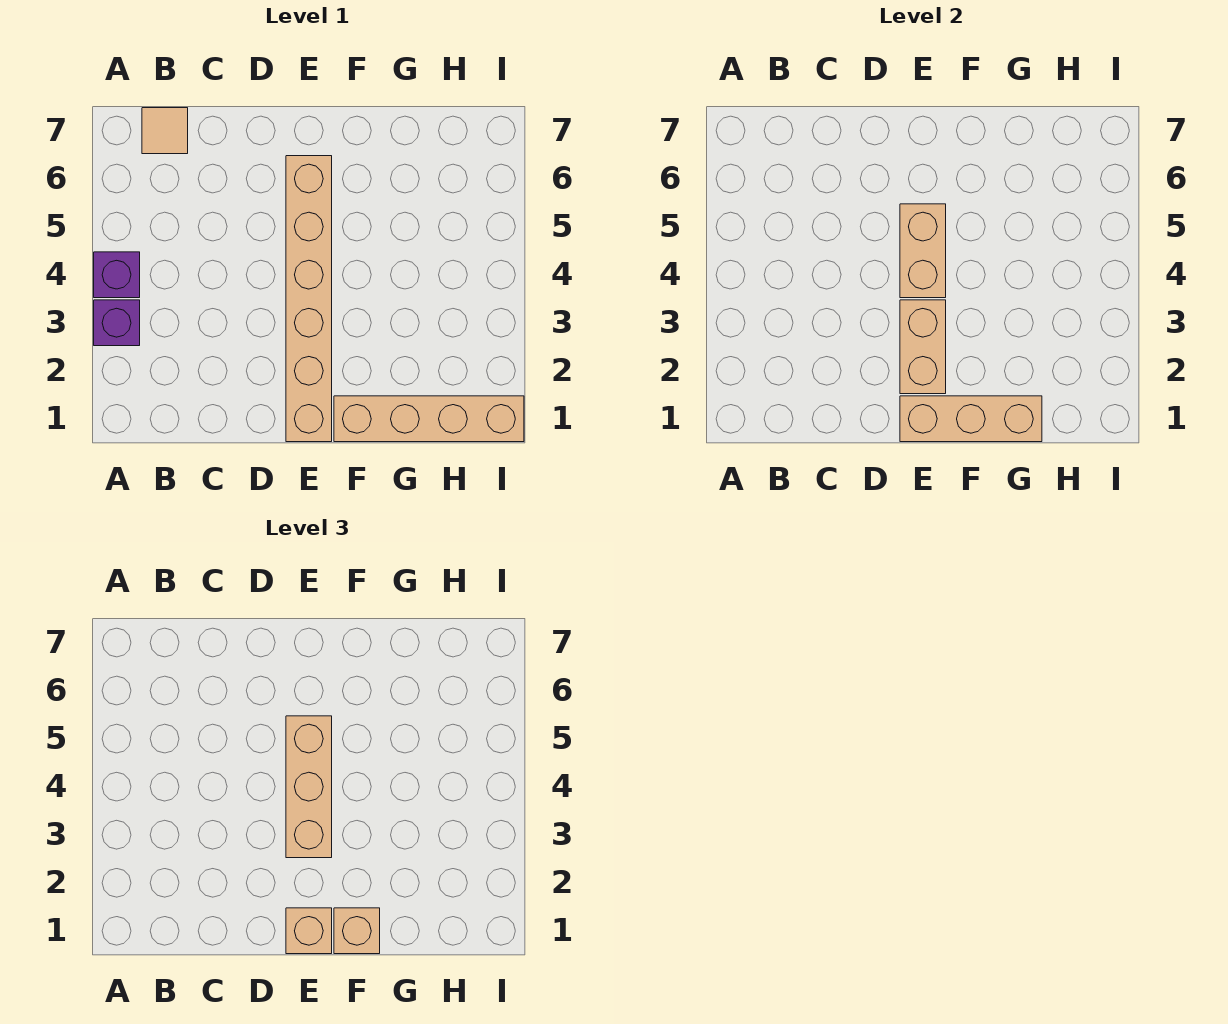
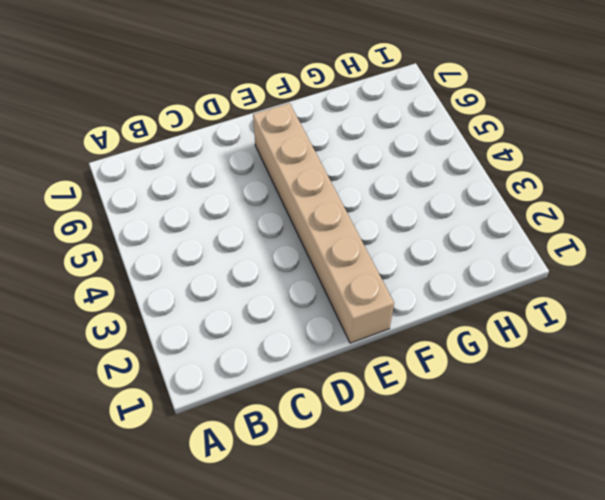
none -> purple 1x1 brick [94,300,140,346]
none -> purple 1x1 brick [94,252,140,298]

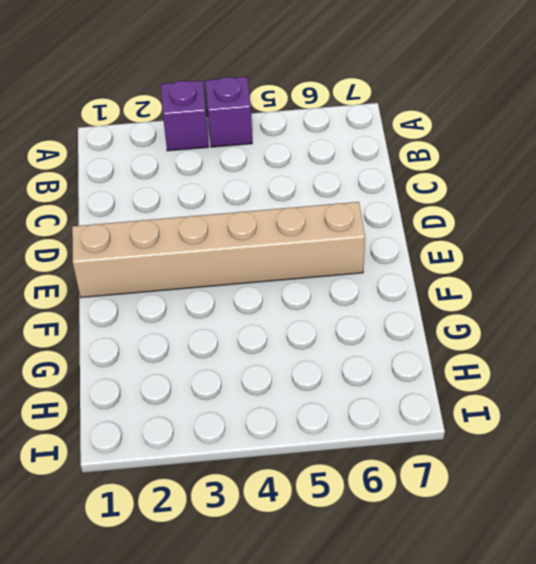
none -> tan 1x1 tile [142,108,188,154]
none -> tan 1x4 brick [334,396,524,442]

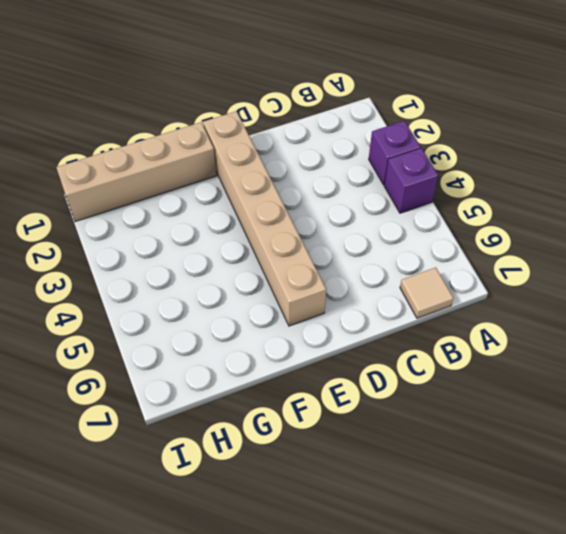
none -> tan 1x3 brick [900,396,1042,442]
none -> tan 1x2 brick [900,300,946,394]

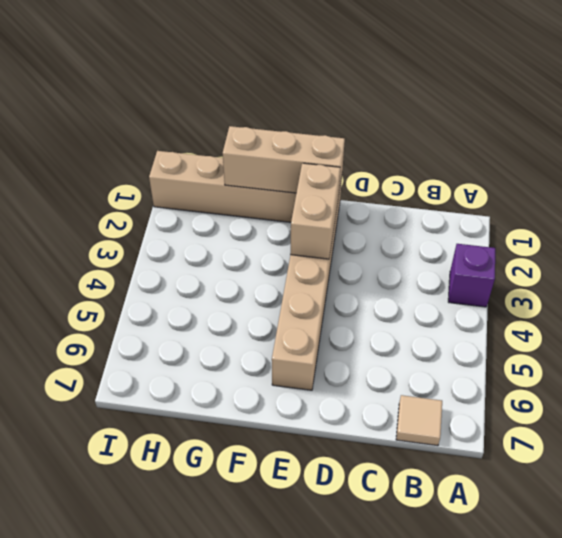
none -> purple 1x1 brick [94,252,140,298]
none -> tan 1x2 brick [900,204,946,298]

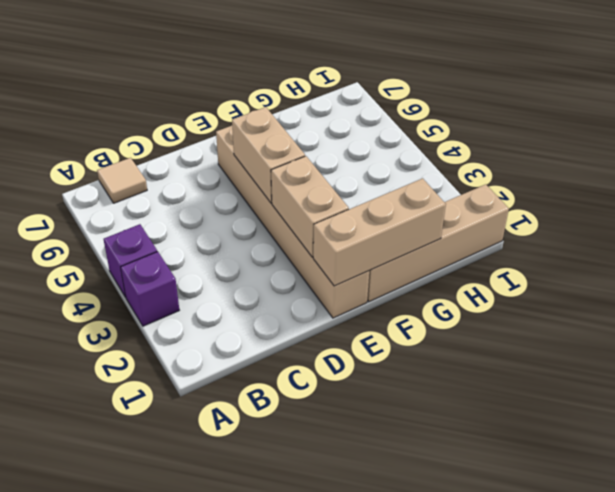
none -> tan 1x1 brick [286,908,332,954]
none -> tan 1x3 brick [286,716,332,858]

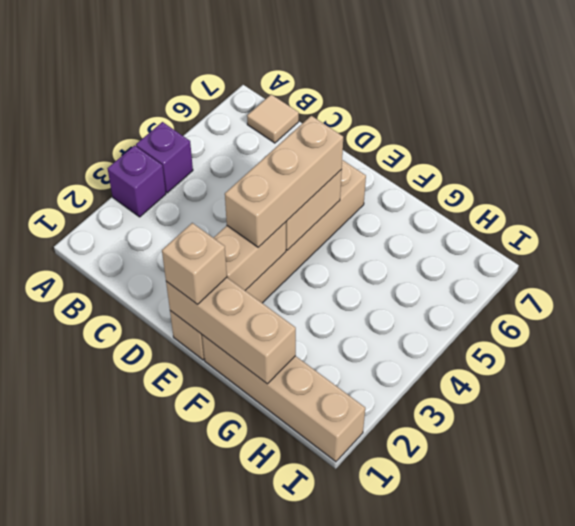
none -> tan 1x1 brick [334,908,380,954]

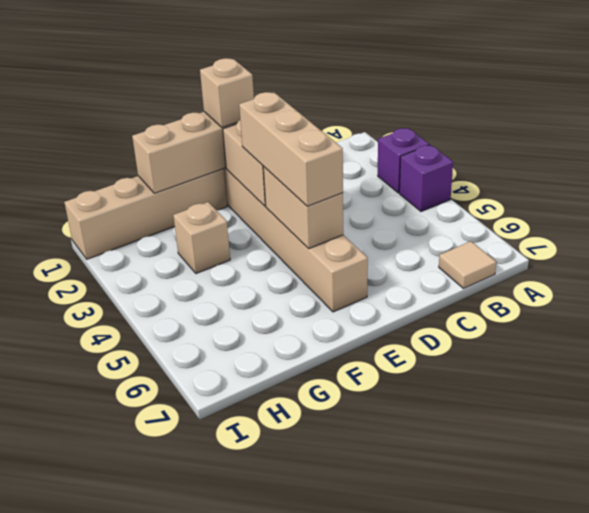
tan 1x1 brick [173,202,230,274] -> tan 1x1 brick moved to [334,908,380,954]

